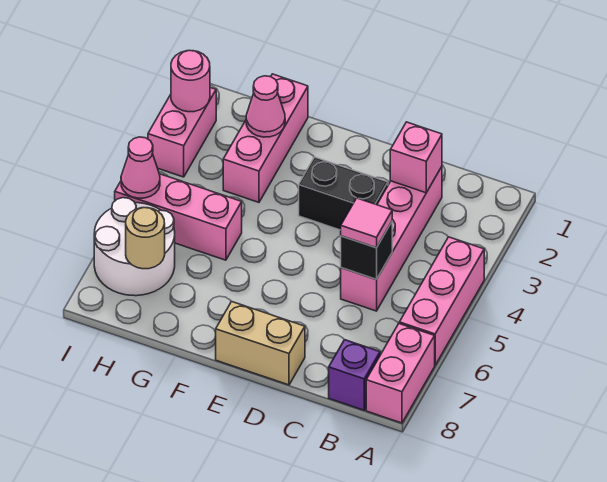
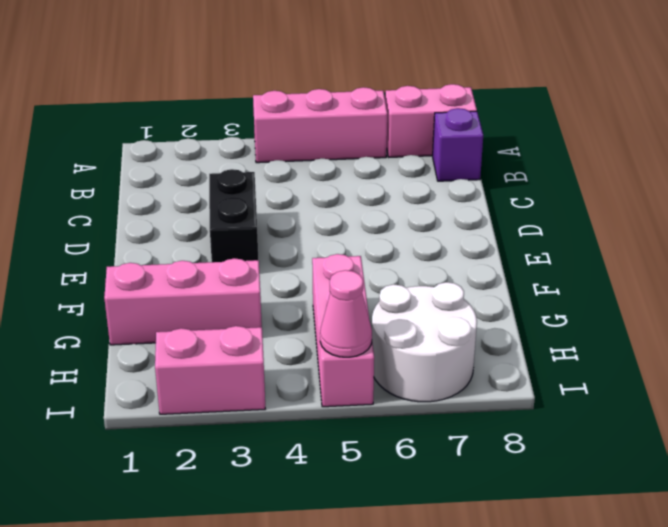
none -> pink 1x4 brick [341,167,442,311]
none -> tan 1x2 brick [216,302,305,385]
none -> pink 1x1 brick [390,122,442,193]

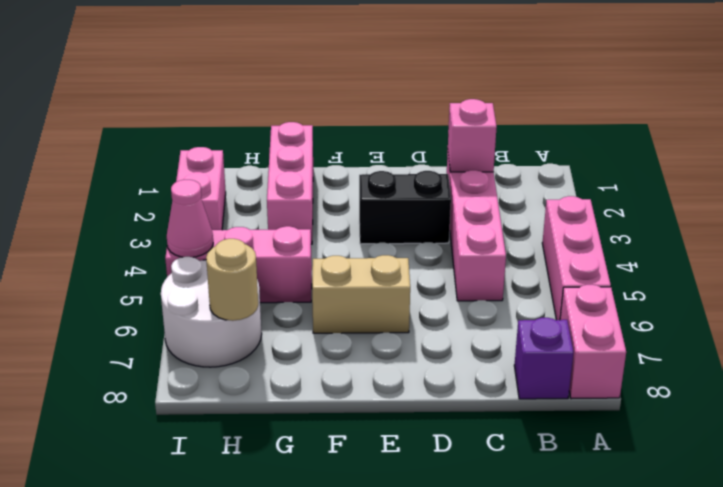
tan 1x2 brick [312,255,410,333] -> tan 1x2 brick moved to [216,302,305,385]
none -> black 1x1 brick [341,222,392,279]
none -> pink 1x1 cone [246,76,285,137]
none -> pink 1x1 round brick [171,50,210,112]

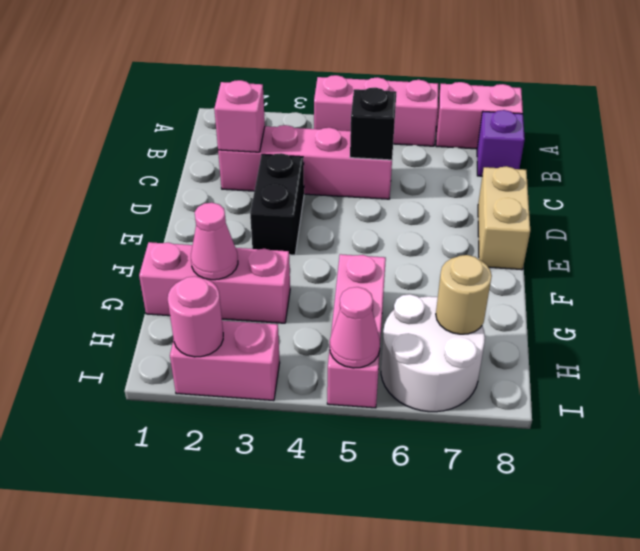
none -> pink 1x1 tile [341,198,392,248]

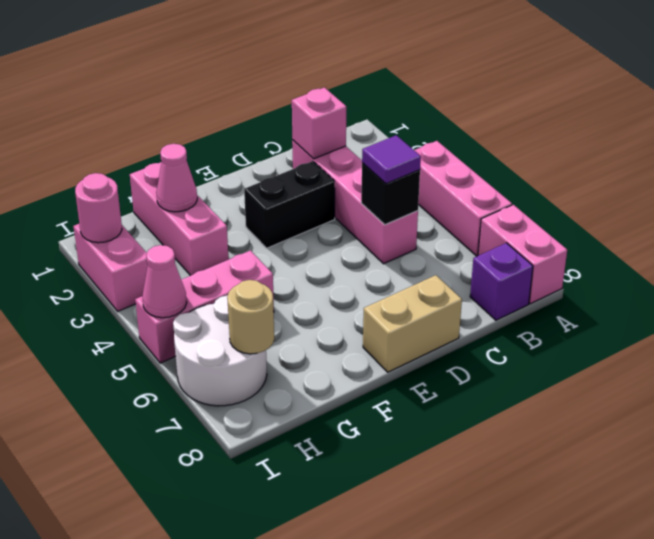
purple 1x1 tile [362,135,421,184] -> pink 1x1 tile [341,198,392,248]

